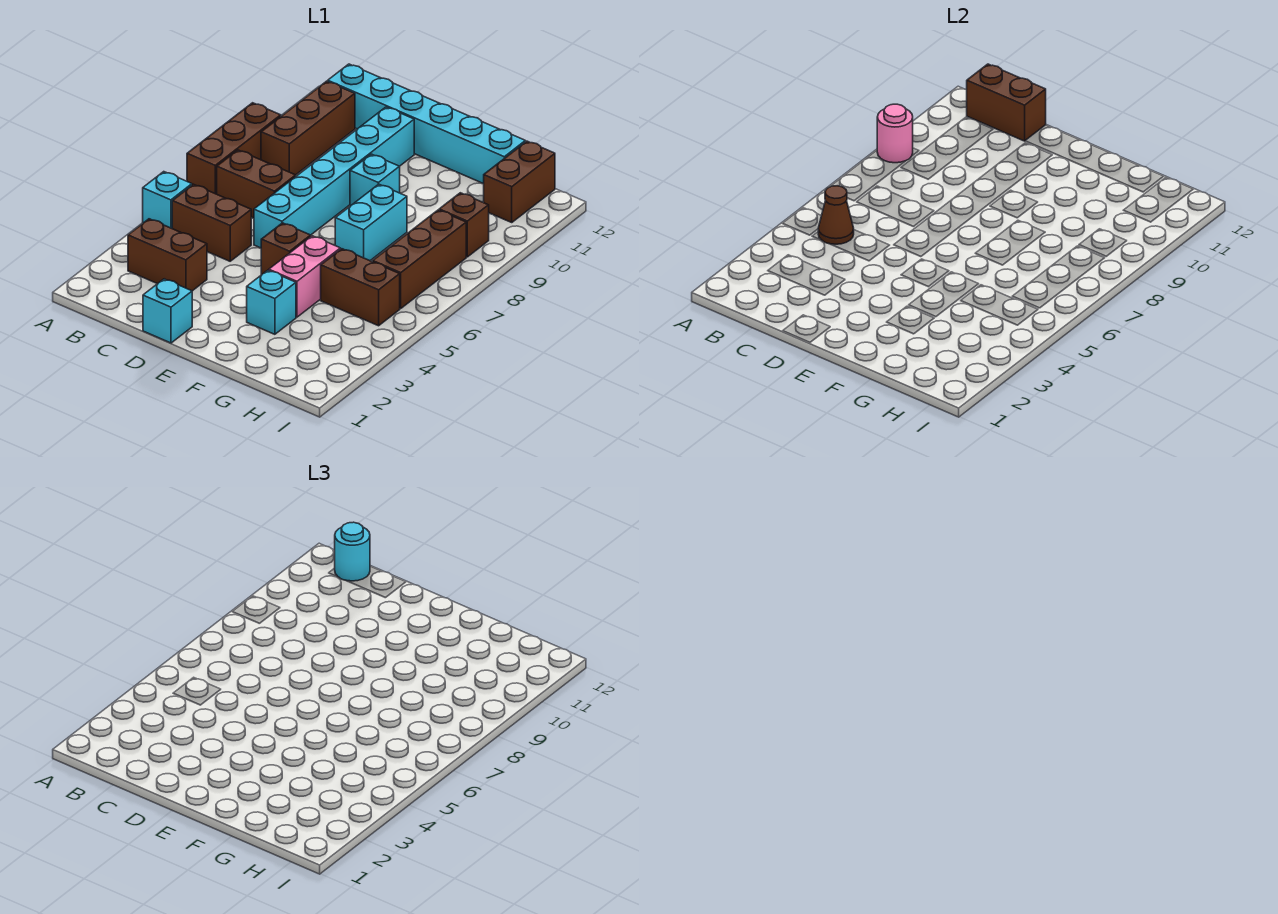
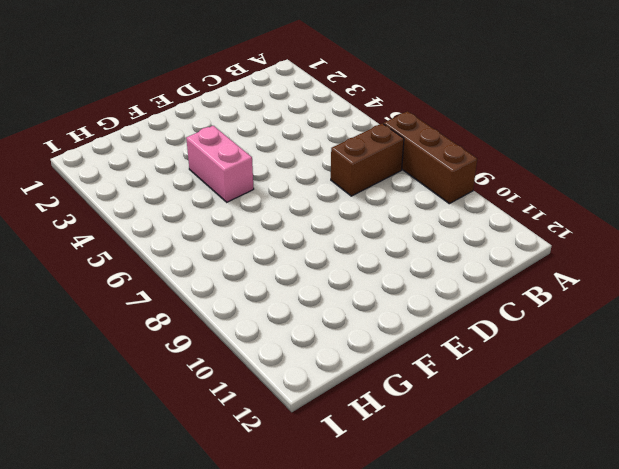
none -> cyan 1x1 brick [143,172,192,228]
none -> brown 1x2 brick [128,219,207,291]
none -> brown 1x2 brick [172,184,251,261]

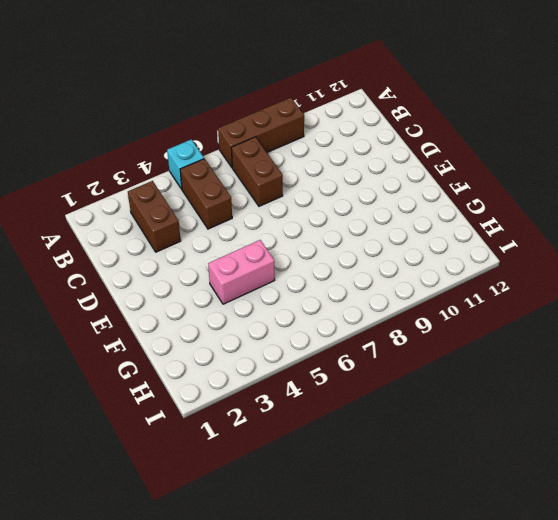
none -> brown 1x3 brick [261,81,355,175]
none -> cyan 1x6 brick [328,64,525,184]
none -> cyan 1x1 brick [143,279,192,343]

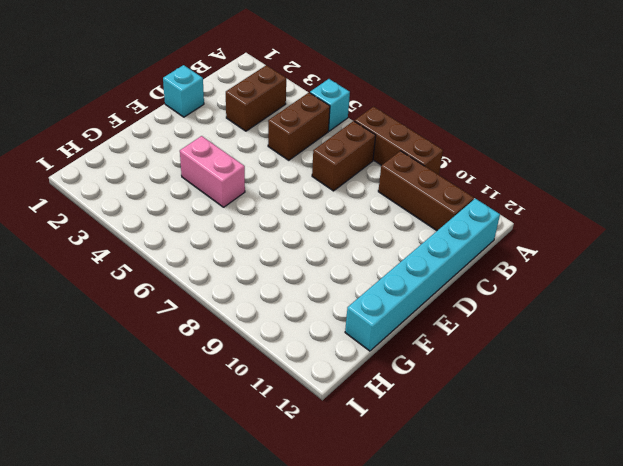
none -> cyan 1x6 brick [254,107,414,248]
none -> brown 1x1 brick [261,223,311,275]
none -> cyan 1x1 brick [350,154,400,206]

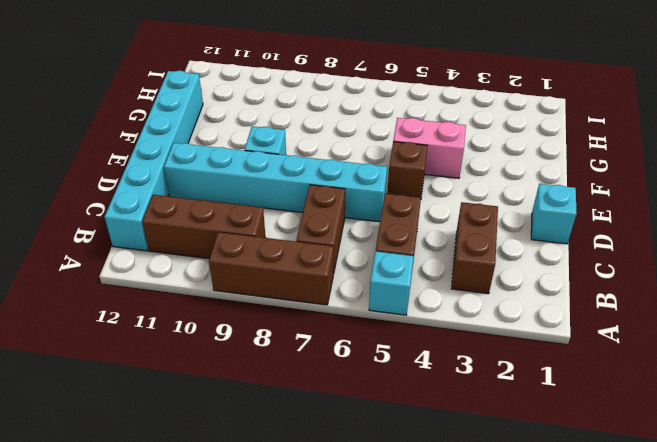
none -> cyan 1x1 brick [247,270,296,334]
none -> cyan 1x2 brick [335,184,407,261]
none -> brown 1x2 brick [321,249,400,326]

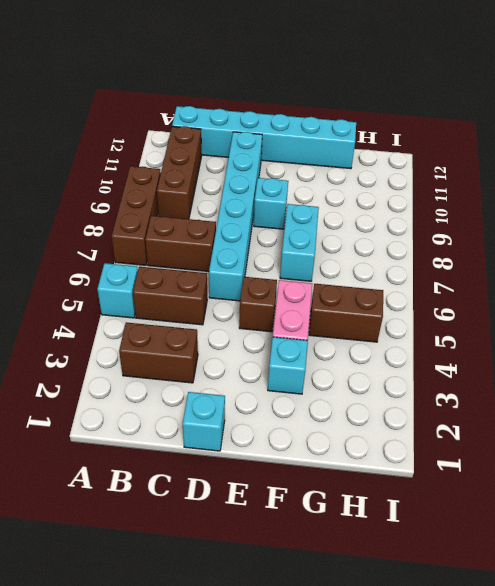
none -> brown 1x3 brick [373,210,466,308]
none -> brown 1x1 brick [439,193,489,257]
none -> brown 1x2 brick [484,141,555,222]

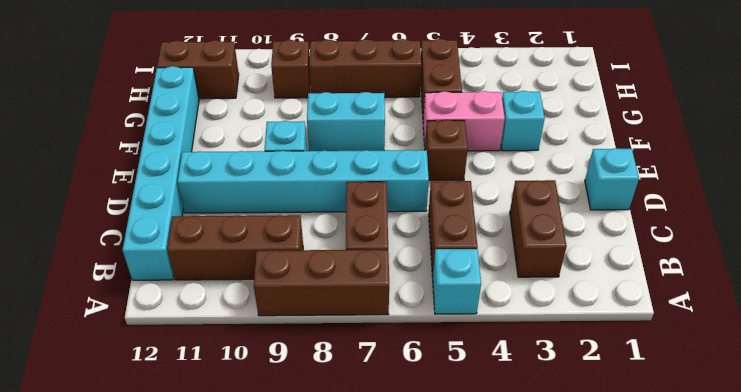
none -> pink 1x1 round brick [877,104,913,163]
none -> brown 1x1 cone [818,186,854,244]
none -> brown 1x2 brick [967,64,1046,141]

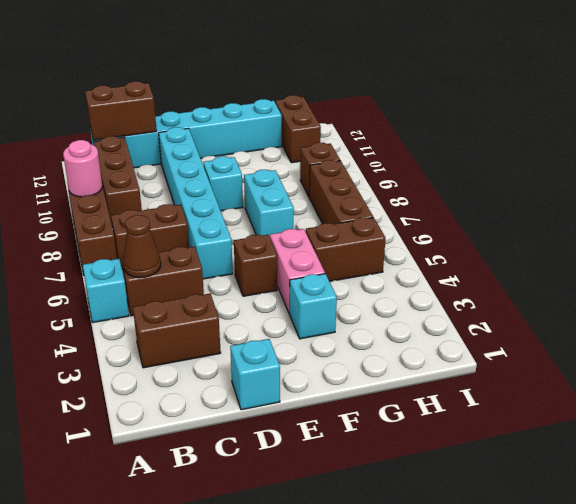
none -> cyan 1x1 round brick [335,522,370,581]

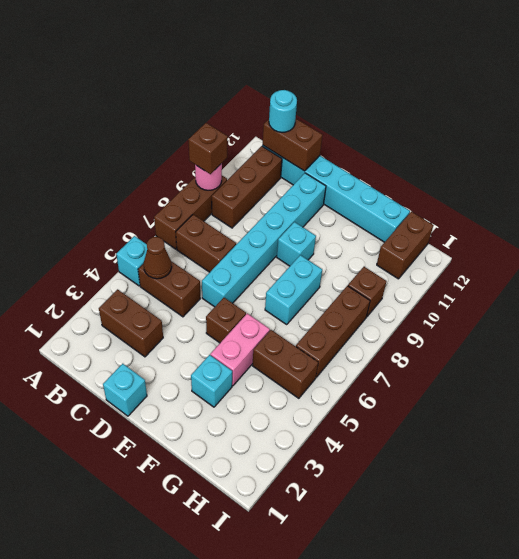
brown 1x1 brick [188,123,228,174] -> none

